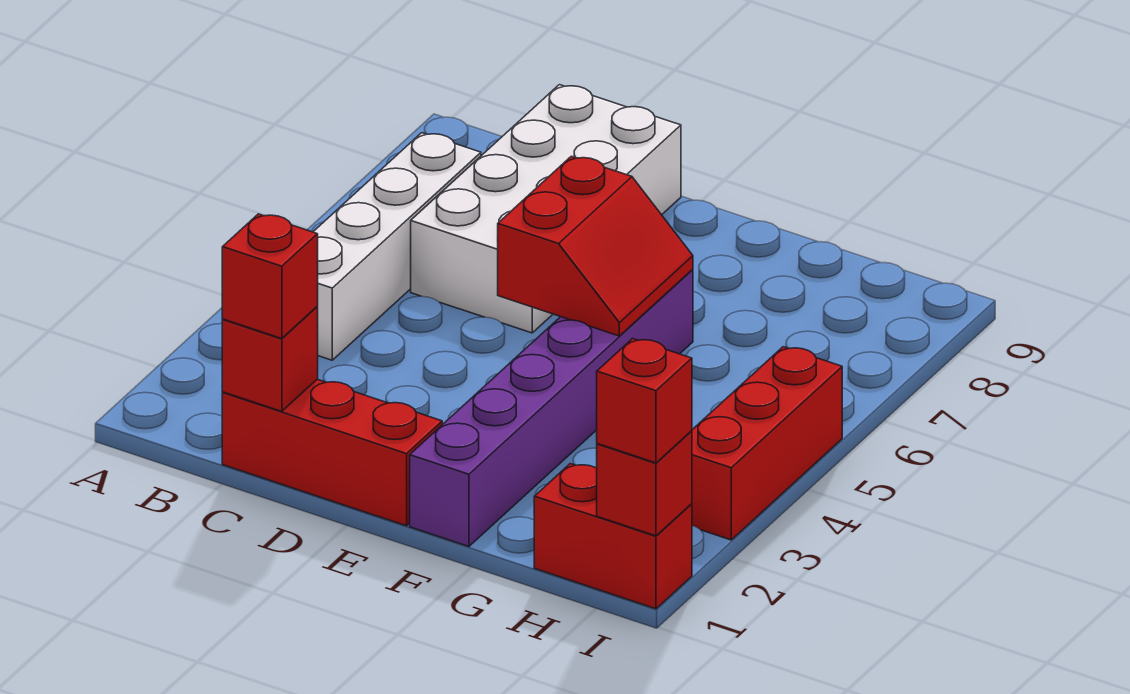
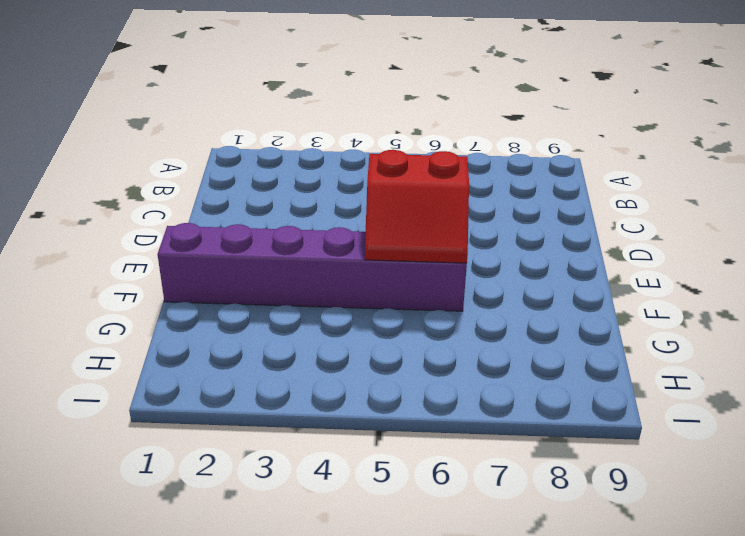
none -> white 1x4 brick [313,133,481,360]
none -> red 1x3 brick [222,379,442,526]

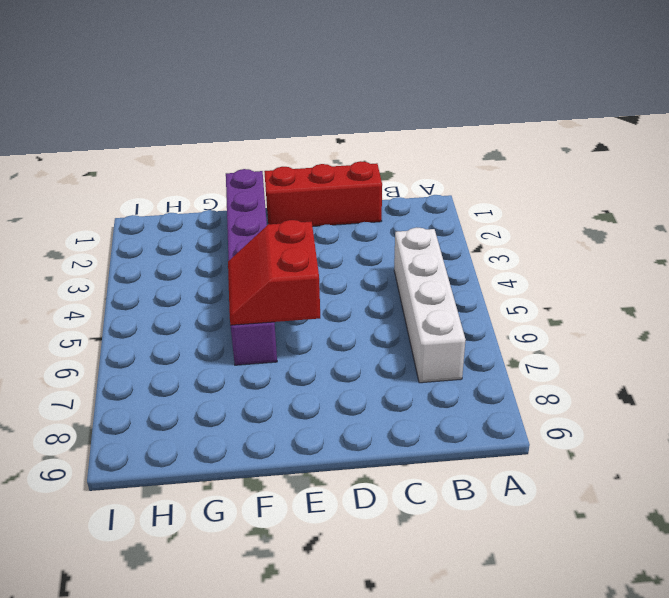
none -> white 2x4 brick [411,85,681,333]
none -> red 1x2 brick [534,464,692,609]

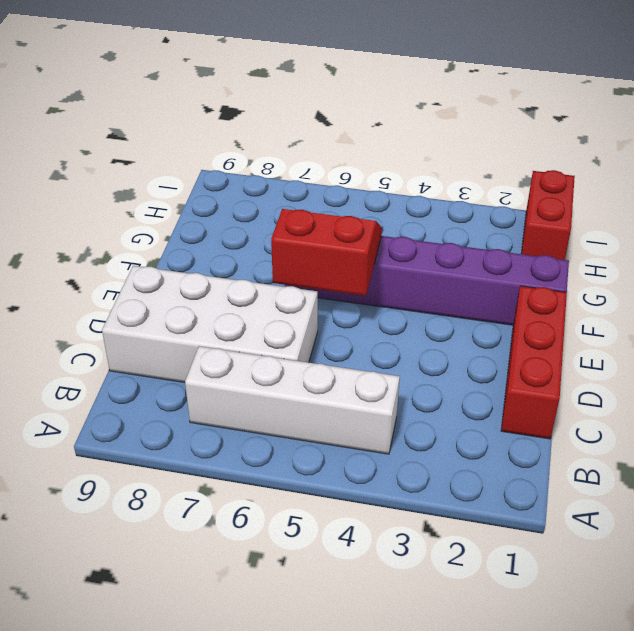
none -> red 1x3 brick [692,347,842,540]
none -> red 1x1 brick [222,307,318,411]

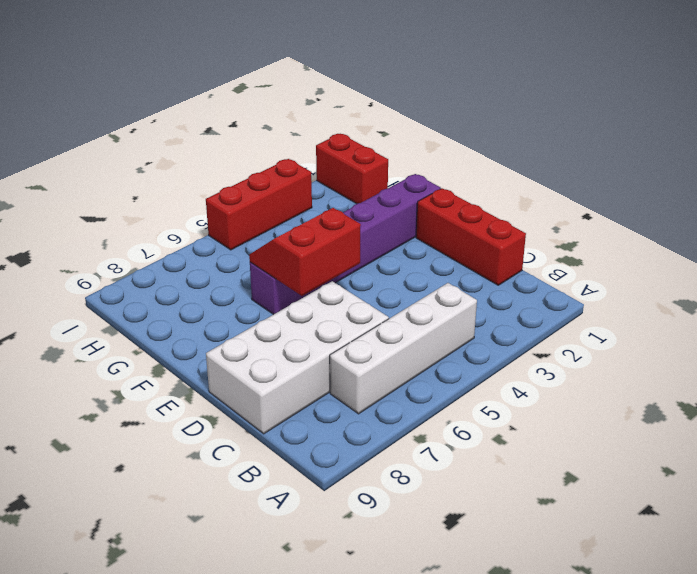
none -> red 1x1 brick [222,307,318,411]
none -> red 1x1 brick [597,431,692,536]

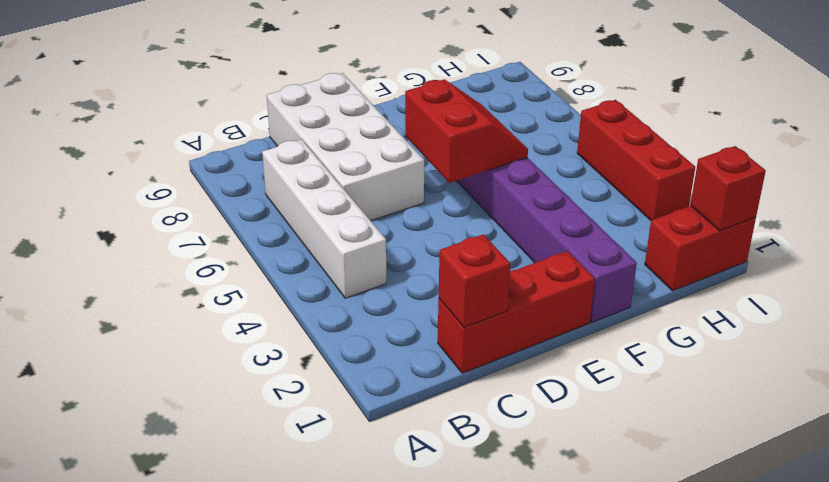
none -> red 1x1 brick [222,214,318,339]
none -> red 1x1 brick [597,339,692,463]

